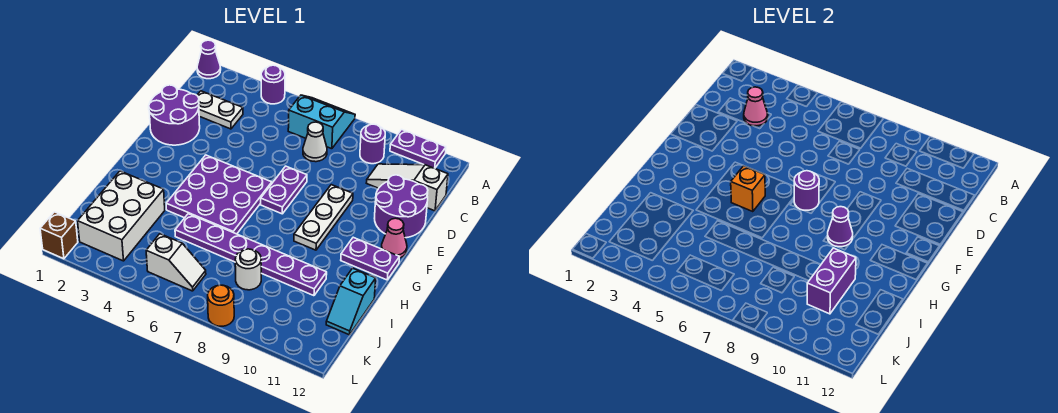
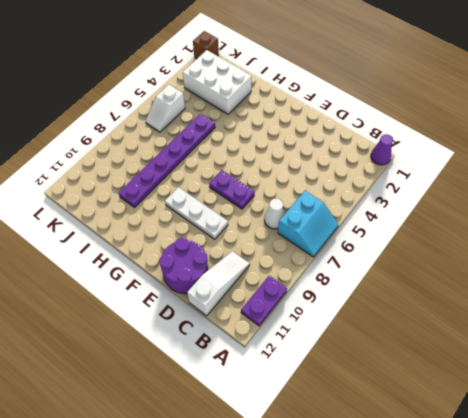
none -> purple 1x1 round brick [261,65,285,104]
none -> purple 1x1 round brick [360,124,385,164]
none -> white 1x2 plate [197,91,243,129]

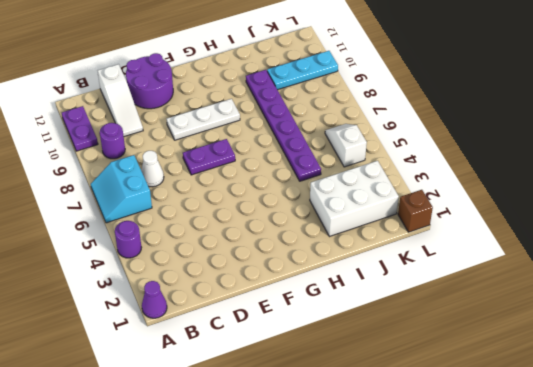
cyan 1x3 plate [267,51,338,90] -> none
none -> white 1x2 plate [197,91,243,129]
none -> purple 2x2 round brick [149,85,200,145]
none -> purple 3x3 plate [166,155,272,234]

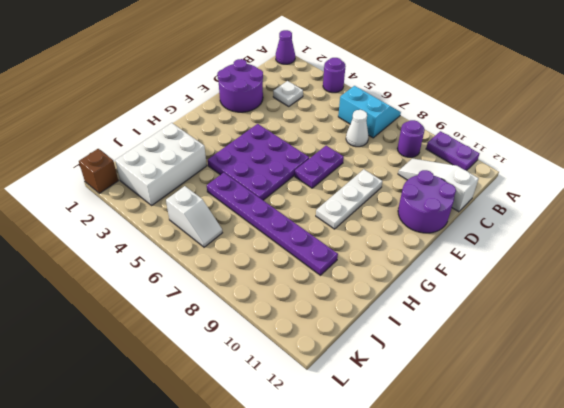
white 1x1 plate [273,81,303,106] -> white 1x2 plate [197,91,243,129]
none -> pink 1x1 cone [381,218,407,258]
none -> purple 1x2 plate [341,237,399,280]
none -> cyan 1x2 slope [326,268,376,335]

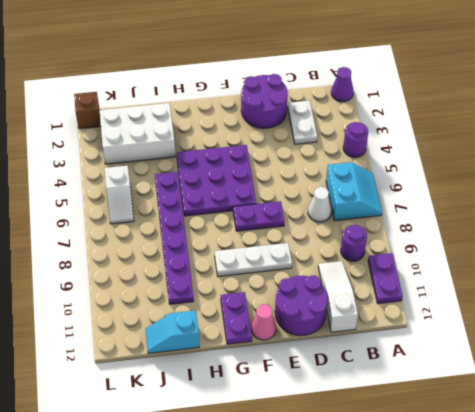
none -> white 1x1 round brick [235,249,261,290]
none -> orange 1x1 round brick [208,285,234,326]
none -> pink 1x1 cone [744,87,768,126]

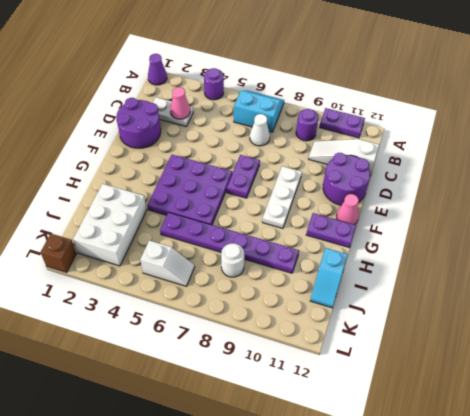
none -> orange 1x1 round brick [208,285,234,326]
none -> purple 1x1 round brick [794,171,819,210]
none -> orange 1x1 brick [731,166,765,212]

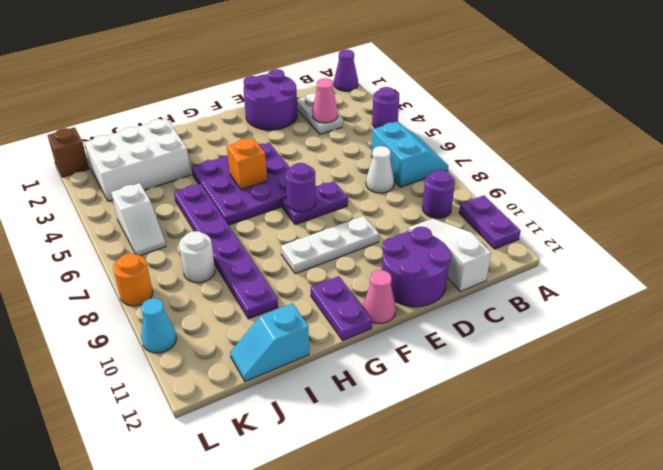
cyan 1x1 cone [141,298,176,353] -> none
none -> purple 1x1 cone [828,207,853,247]
none -> purple 1x2 brick [807,248,856,314]

